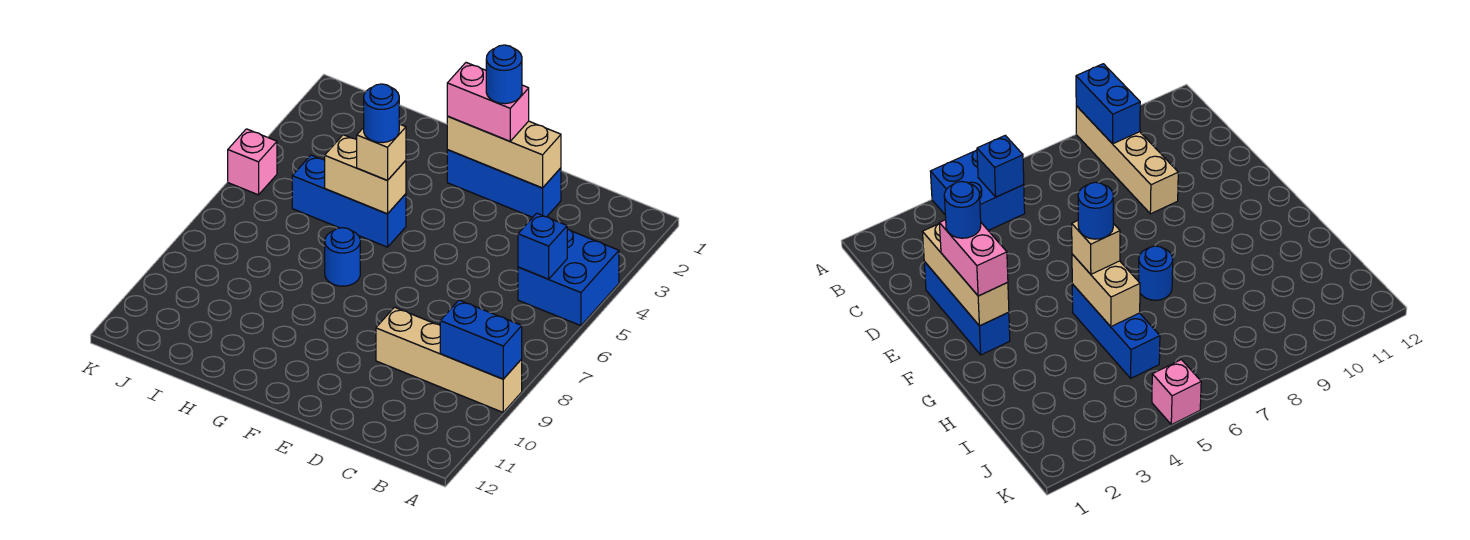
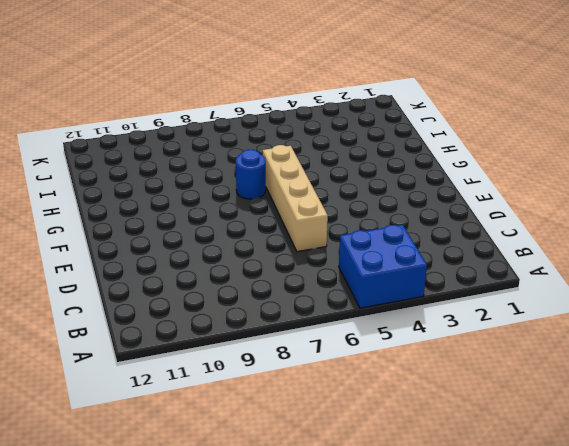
tan 1x4 brick [263,145,328,252] -> tan 1x4 brick moved to [376,307,522,412]
none -> blue 1x3 brick [447,150,561,217]
none -> blue 1x3 brick [292,155,406,247]
none -> pink 1x1 brick [228,129,277,195]

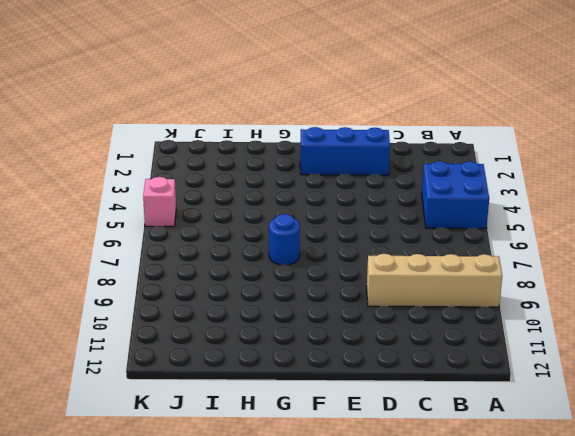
none -> blue 1x3 brick [292,155,406,247]
none -> blue 1x2 brick [440,300,522,379]
none -> blue 1x1 brick [518,213,567,279]

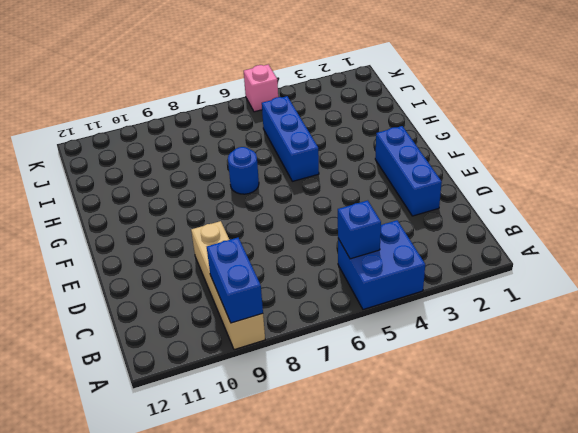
none -> tan 1x3 brick [447,117,561,188]
none -> tan 1x2 brick [325,135,406,214]
none -> pink 1x2 brick [447,63,529,141]

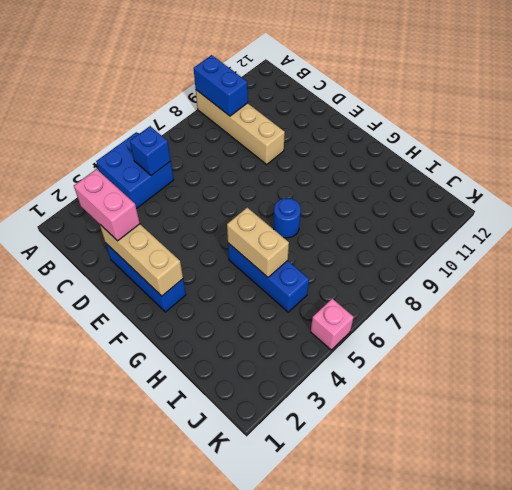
pink 1x2 brick [74,169,140,241] -> pink 1x2 brick moved to [447,63,529,141]
none -> tan 1x1 brick [357,124,406,180]
none -> blue 1x1 round brick [486,45,522,104]
none -> blue 1x1 round brick [364,84,399,143]

